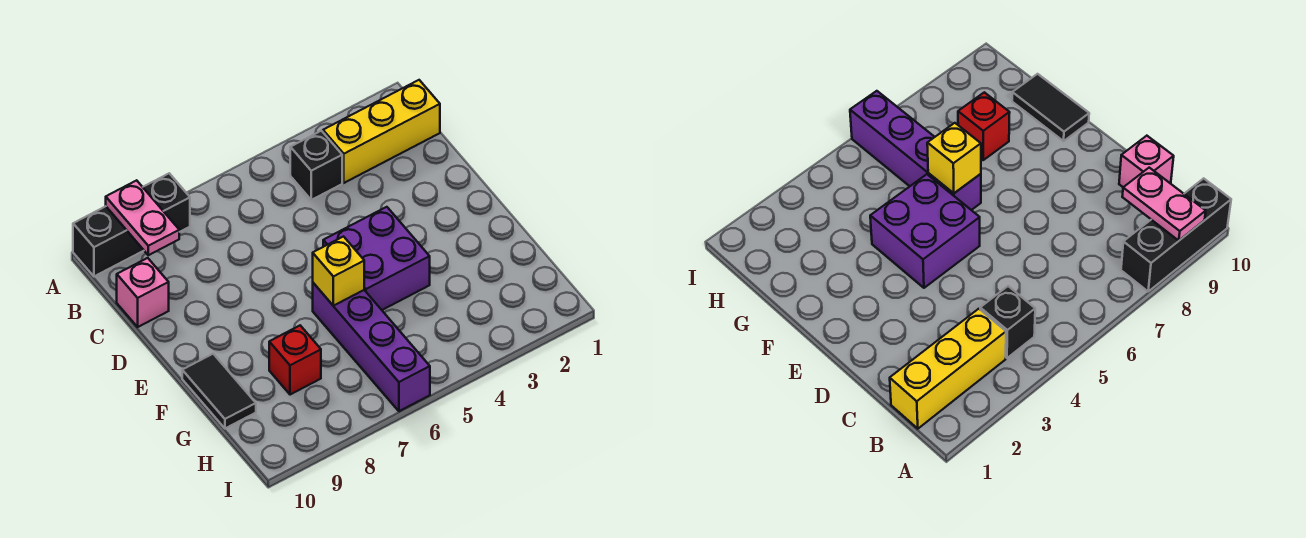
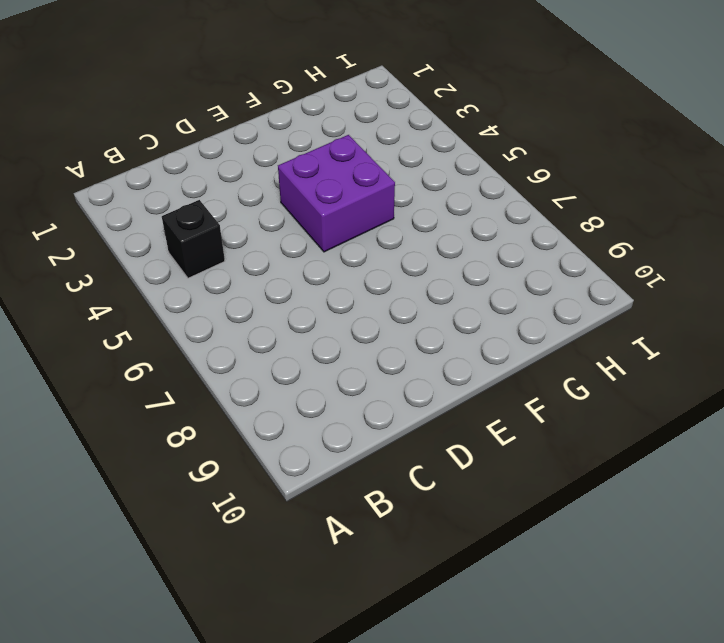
none -> black 1x3 brick [73,173,190,276]
none -> yellow 1x3 brick [323,80,440,183]

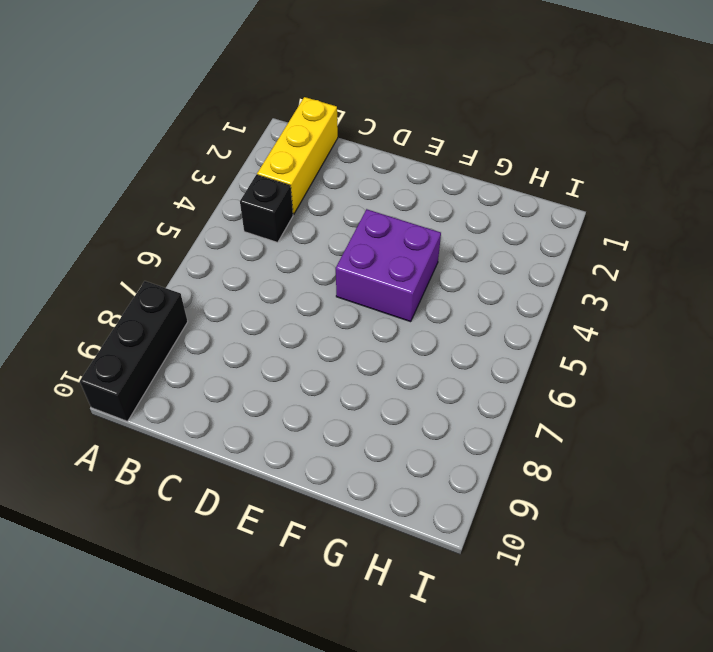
none -> pink 1x1 brick [117,258,169,327]
none -> purple 1x4 brick [313,283,430,411]

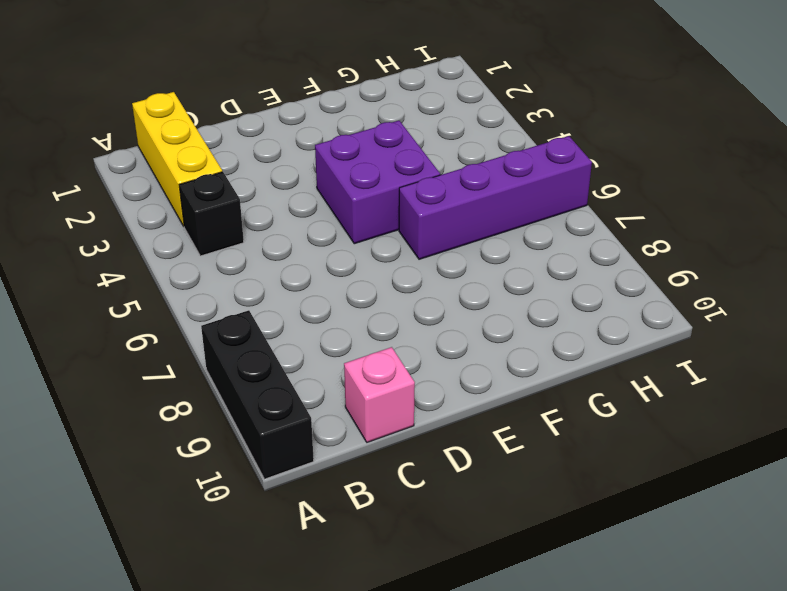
none -> black 1x2 tile [182,354,256,428]
none -> red 1x1 brick [269,326,321,395]

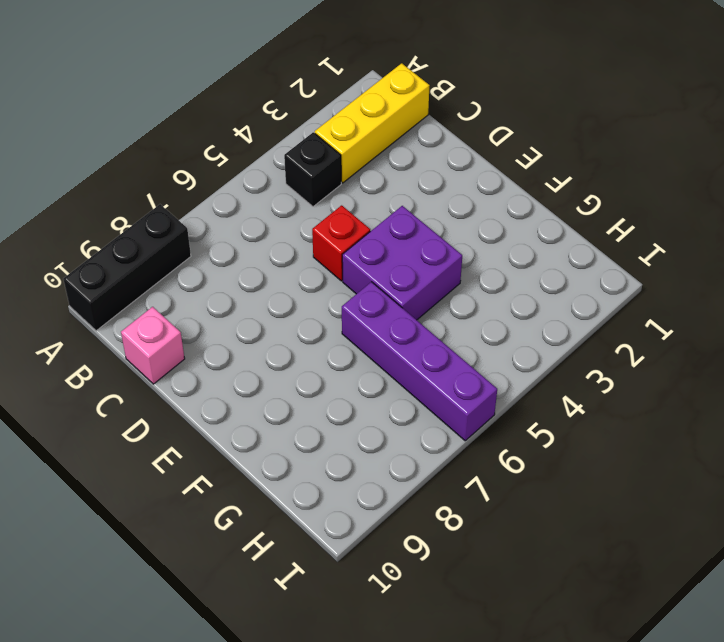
red 1x1 brick [312,205,370,281] -> red 1x1 brick moved to [269,326,321,395]
none -> black 1x2 tile [182,354,256,428]
none -> pink 1x2 plate [106,180,179,255]

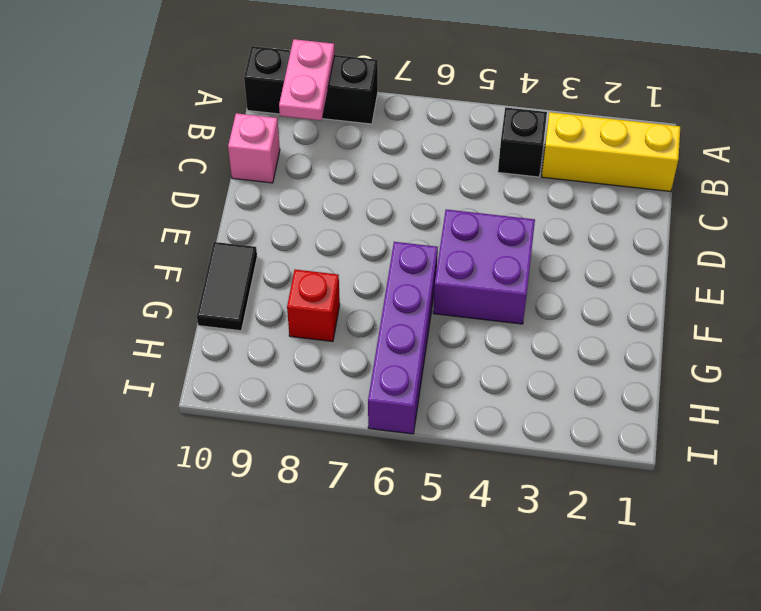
none -> yellow 1x1 brick [313,237,364,306]

